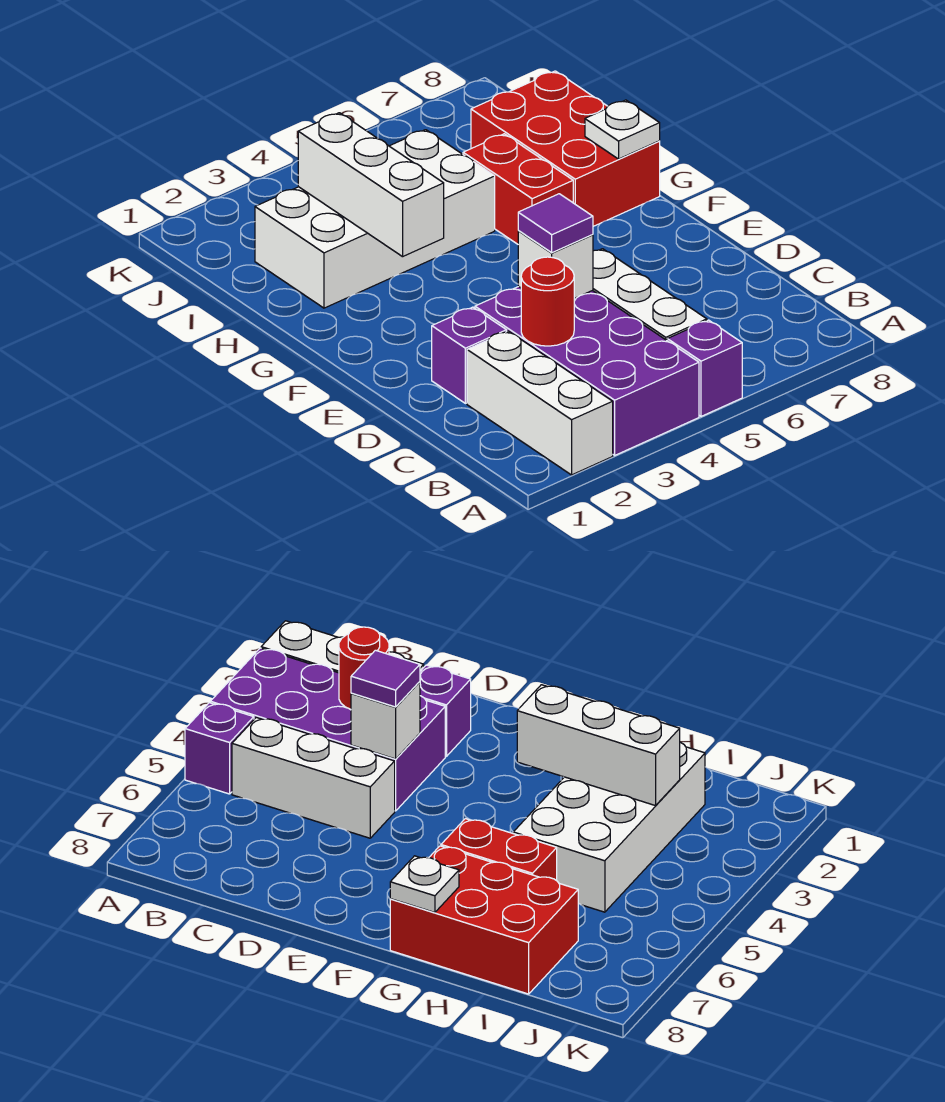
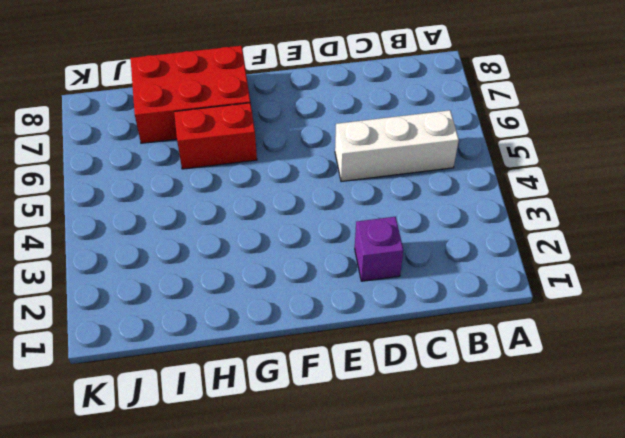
none -> white 1x3 brick [467,331,613,475]
none -> purple 2x4 brick [475,287,699,455]
none -> purple 1x1 brick [667,320,742,416]

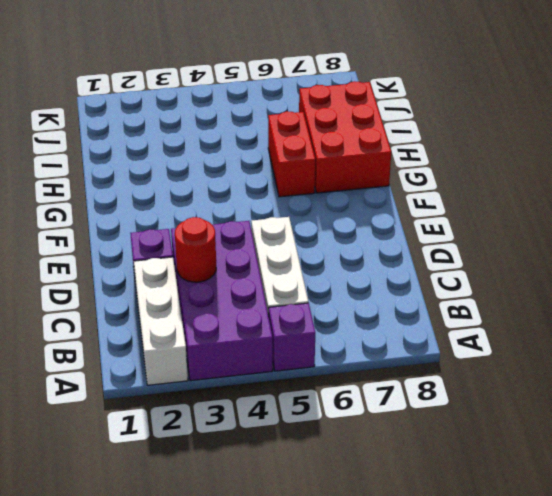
none -> white 2x4 brick [255,130,495,308]
none -> white 1x1 brick [518,231,593,299]
none -> white 1x3 brick [298,113,444,257]

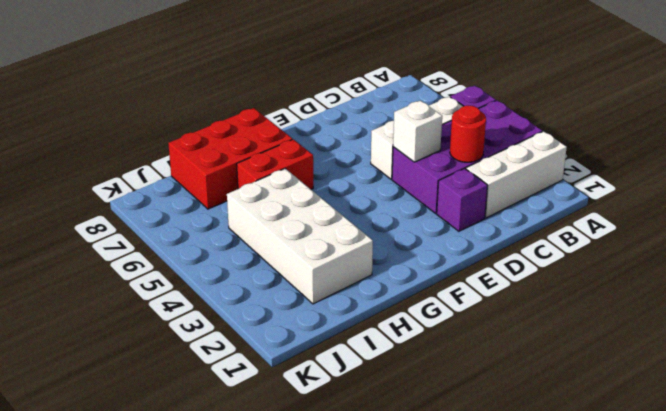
none -> white 1x3 brick [298,113,444,257]
none -> white 1x1 plate [585,100,660,159]
none -> purple 1x1 tile [518,194,593,253]

